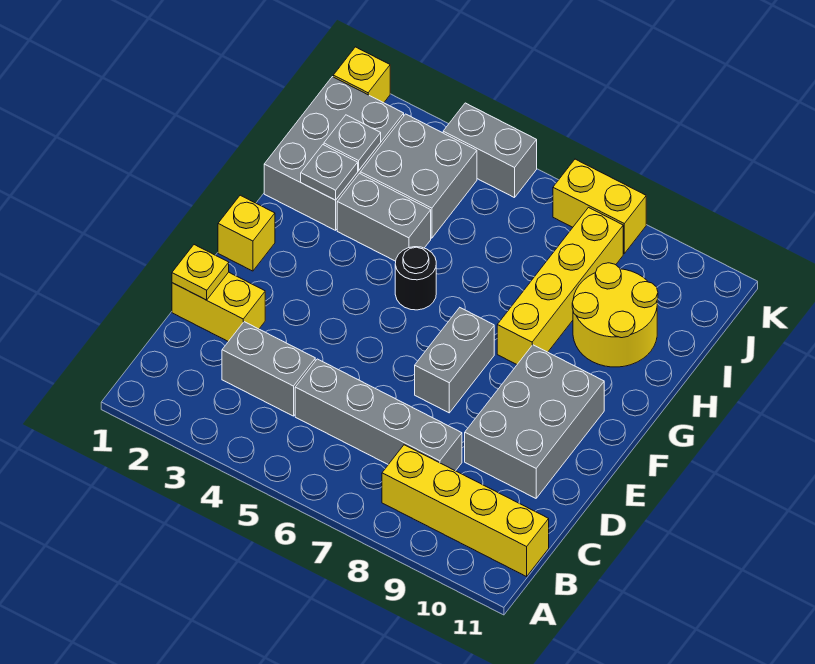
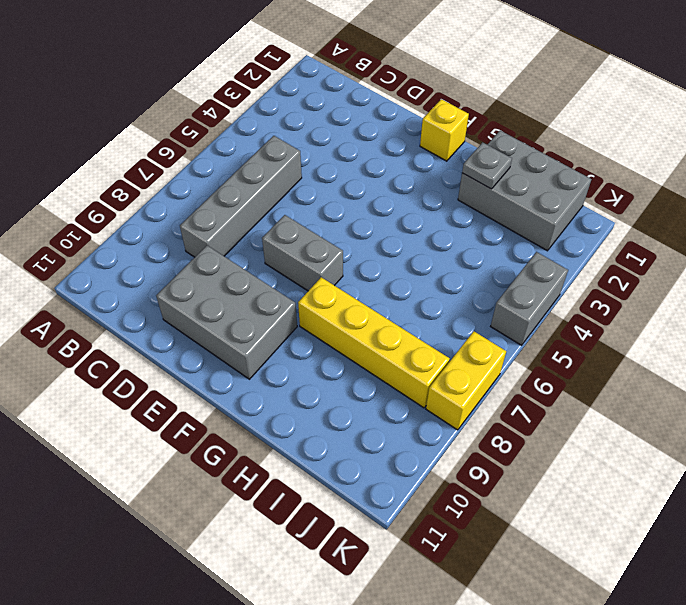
none -> yellow 1x4 brick [382,445,549,577]
none -> grey 1x2 brick [222,322,315,416]
none -> yellow 1x2 brick [172,272,265,342]

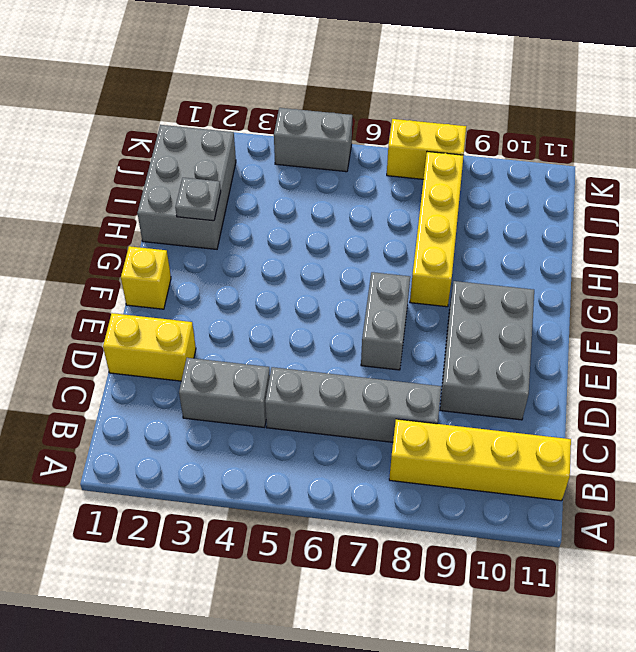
none -> black 1x1 round brick [395,247,436,310]
none -> grey 1x2 brick [337,173,431,261]
none -> yellow 2x2 round brick [572,263,658,367]

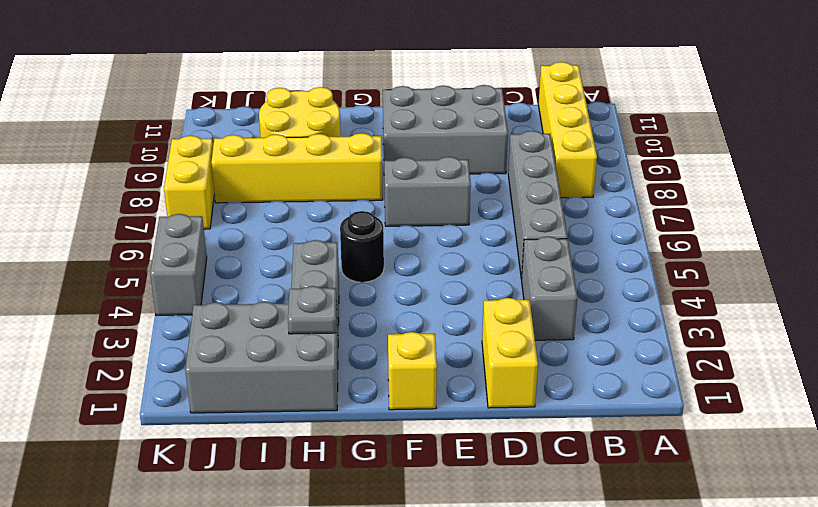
none -> grey 2x2 brick [360,114,477,238]
none -> yellow 1x1 brick [333,47,390,103]
none -> yellow 1x1 plate [172,245,229,300]

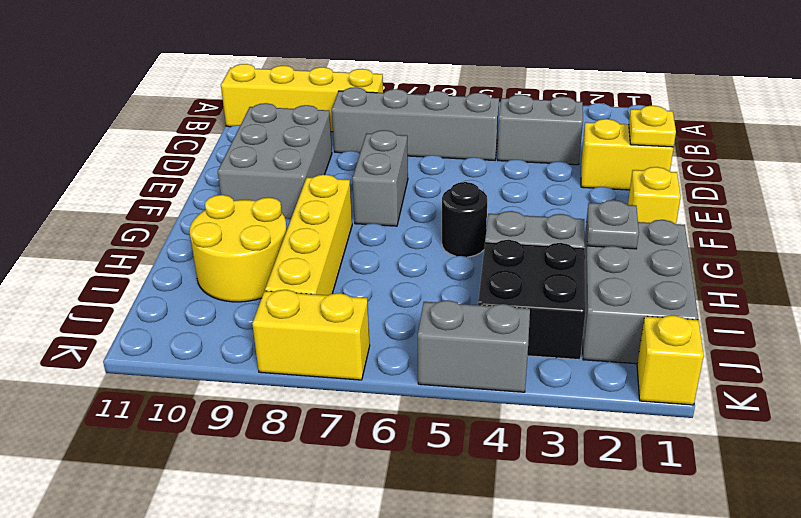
black 2x2 brick [478,240,586,360] -> grey 2x2 brick [360,114,477,238]
none -> grey 1x1 plate [324,115,381,170]

